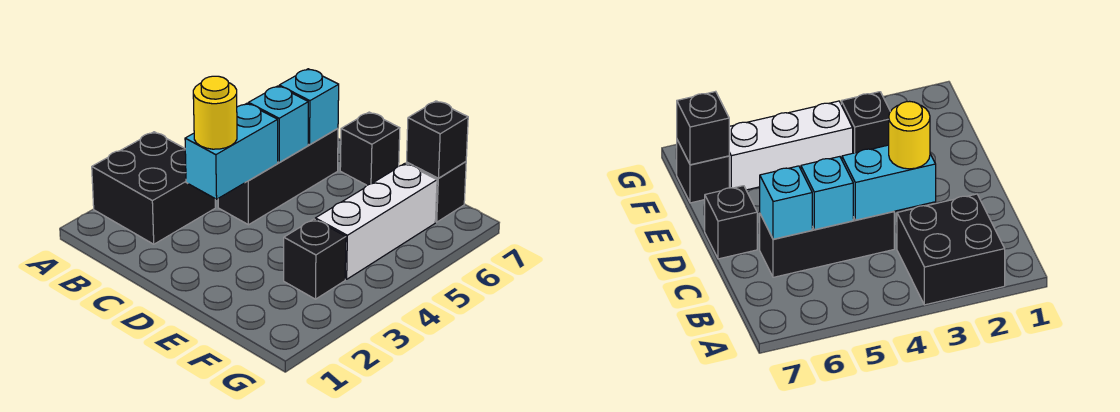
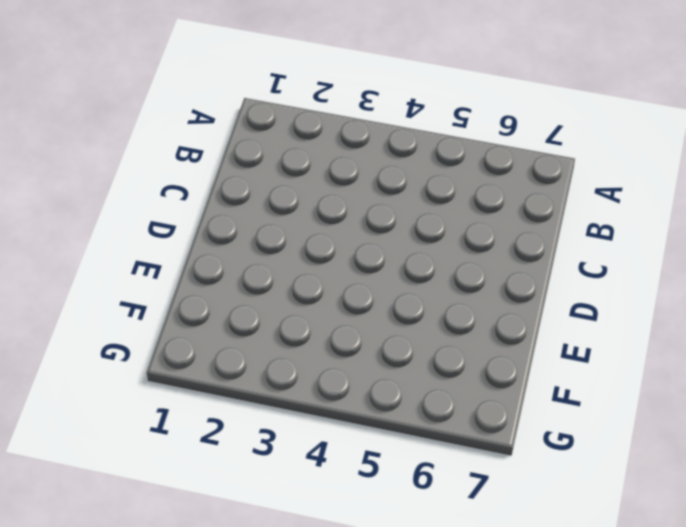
none -> black 2x2 brick [92,132,215,244]
none -> black 1x3 brick [218,128,338,225]

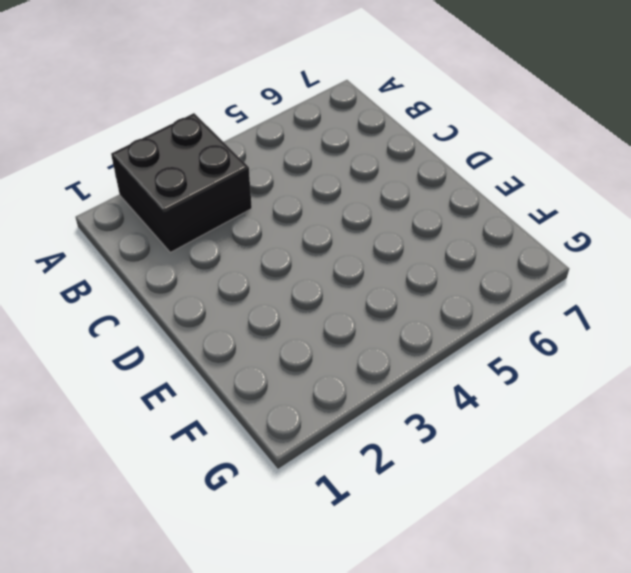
none -> black 1x3 brick [218,128,338,225]
none -> black 1x1 brick [340,112,400,185]

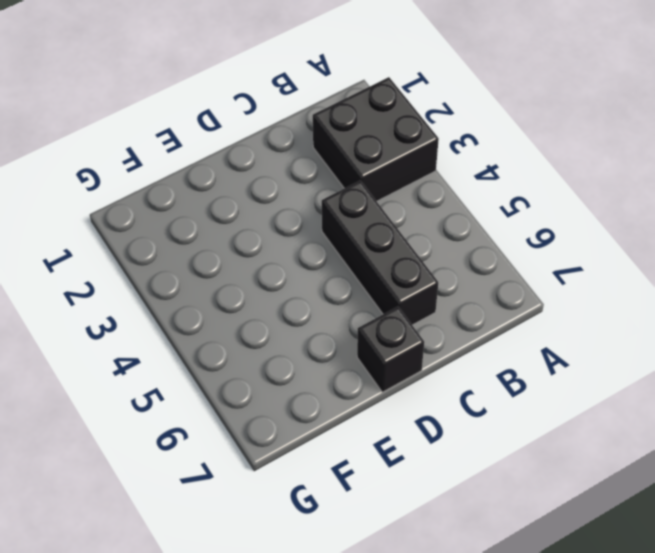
none -> black 1x1 brick [284,219,346,299]
none -> white 1x3 brick [315,163,437,279]

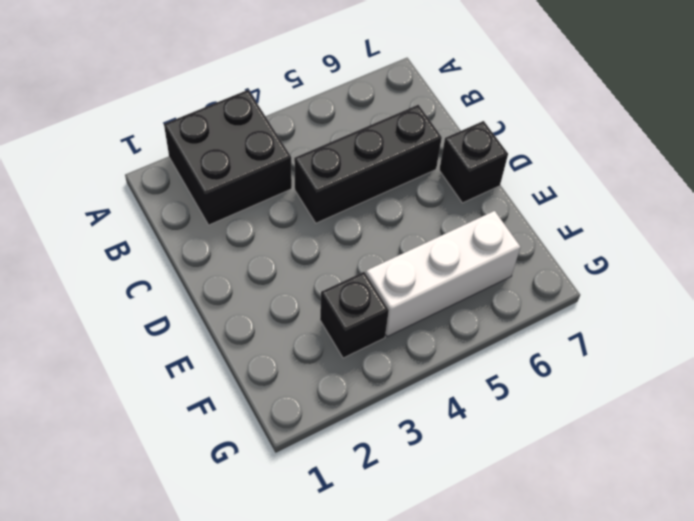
none -> black 1x1 brick [406,162,466,222]
none -> cyan 1x2 brick [185,103,278,199]

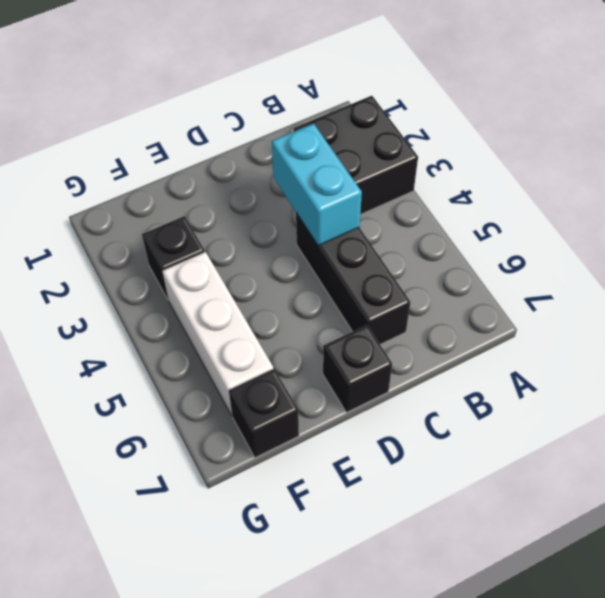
none -> cyan 1x1 brick [248,86,308,163]
none -> cyan 1x1 brick [279,69,339,145]

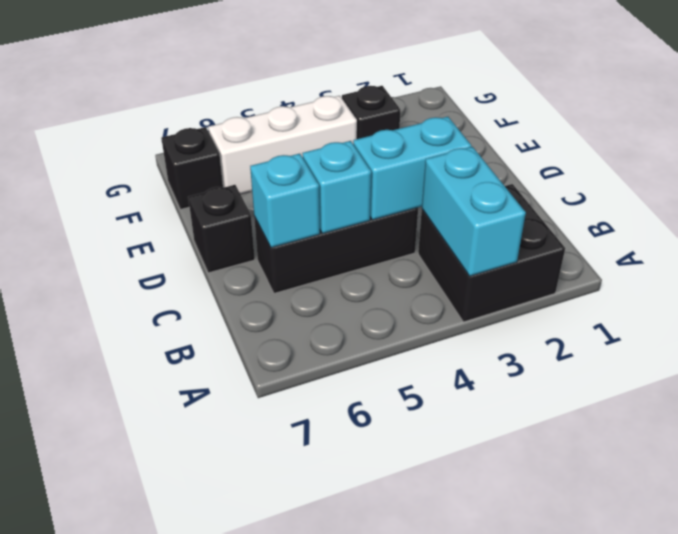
cyan 1x2 brick [422,147,526,276] -> none
none -> black 1x1 brick [407,101,468,178]
none -> yellow 1x1 round brick [193,76,237,149]

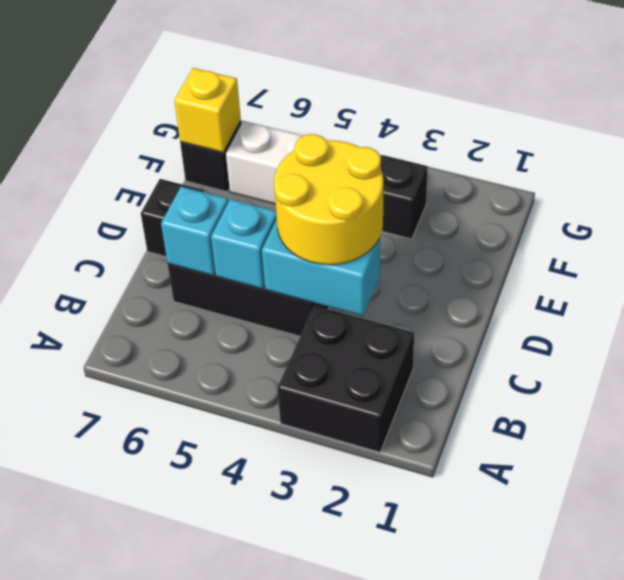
yellow 2x2 round brick [274,134,383,265] -> yellow 1x1 round brick [193,76,237,149]
yellow 1x1 brick [174,68,241,152] -> black 1x1 brick [407,101,468,178]

